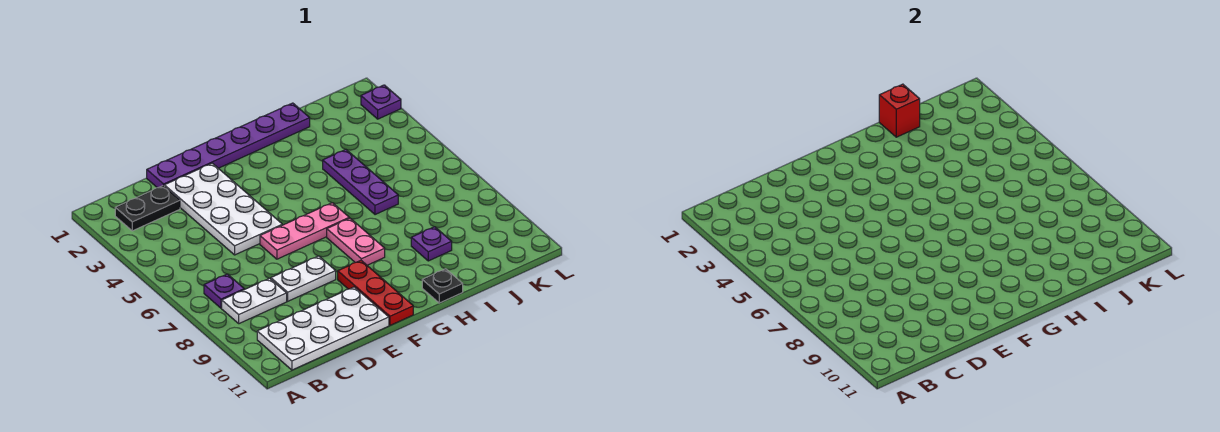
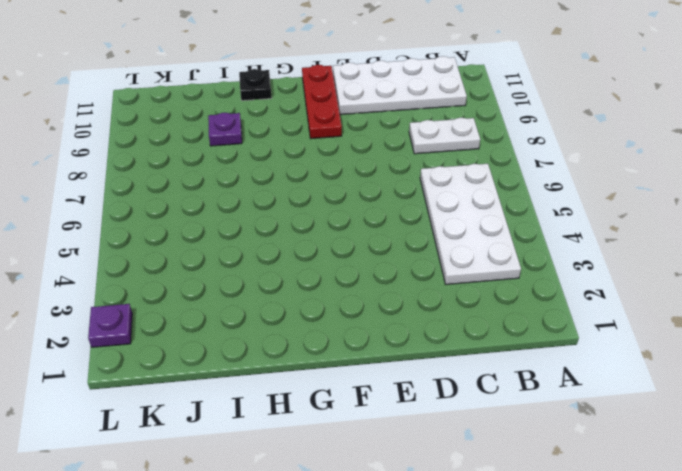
white 2x4 plate [420,164,521,284] -> white 2x4 plate moved to [164,163,282,255]
none -> black 1x2 plate [115,186,180,231]
none -> purple 1x1 plate [204,274,244,308]
none -> purple 1x6 plate [147,103,310,188]

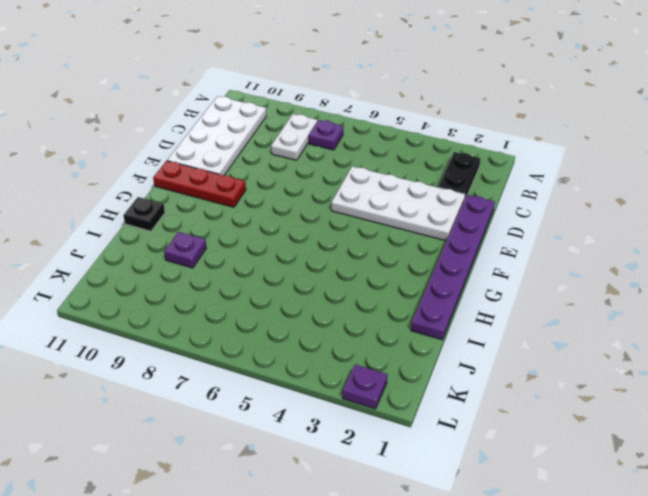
none -> white 1x2 plate [271,256,336,301]
none -> pink 1x3 plate [260,203,349,259]
none -> pink 1x2 plate [327,218,385,265]

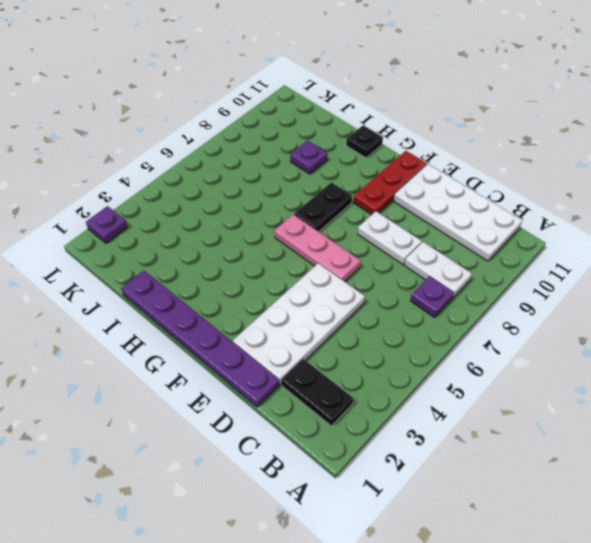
black 1x2 plate [294,182,352,232] -> pink 1x2 plate [327,218,385,265]
none -> purple 1x3 plate [323,150,398,215]
none -> red 1x1 brick [879,84,920,137]

